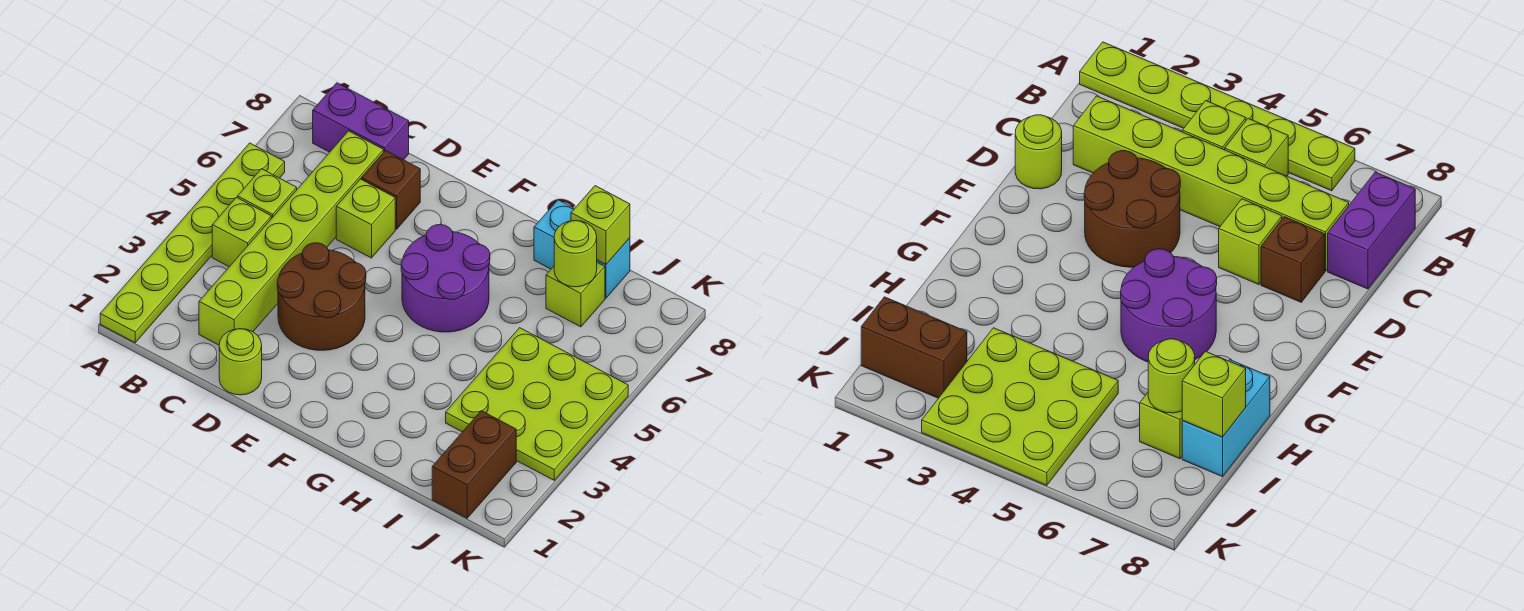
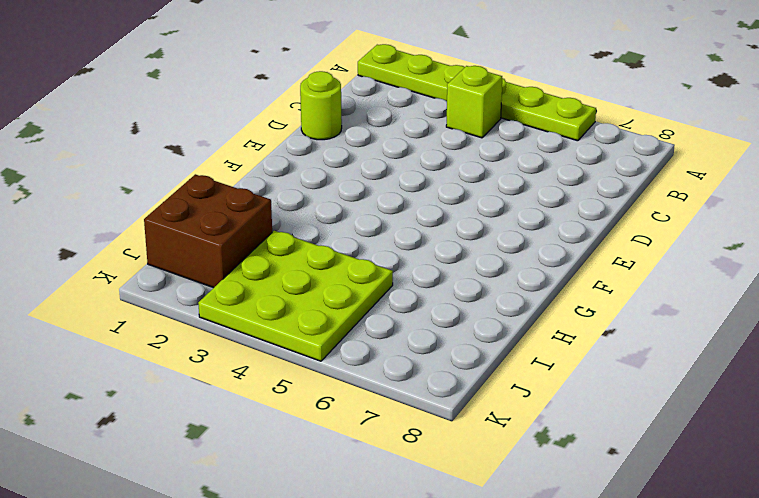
brown 2x2 brick [144,174,272,288] -> brown 1x2 brick [432,411,516,518]
none -> lime 1x1 brick [238,169,297,219]
none -> purple 1x2 brick [313,83,409,160]
none -> lime 1x6 brick [199,131,384,345]

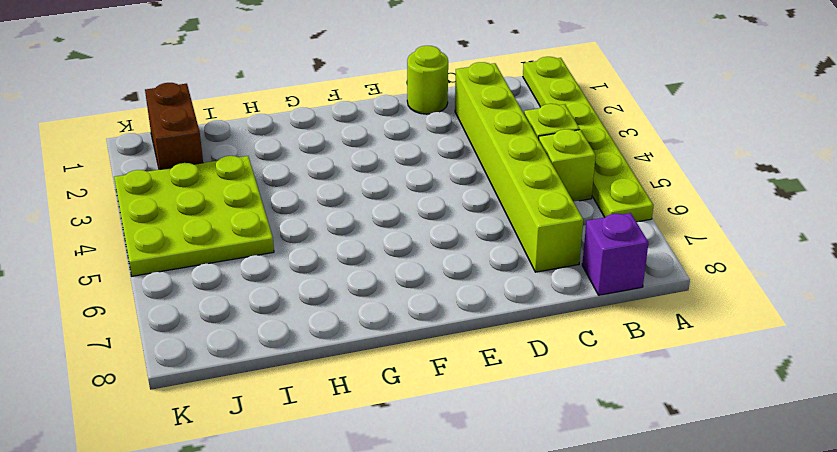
purple 1x1 brick [582,213,648,295] -> purple 1x2 brick [313,83,409,160]
none -> brown 2x2 round brick [277,243,366,350]
none -> lime 1x1 brick [336,179,395,258]
none -> brown 1x1 brick [361,151,420,229]

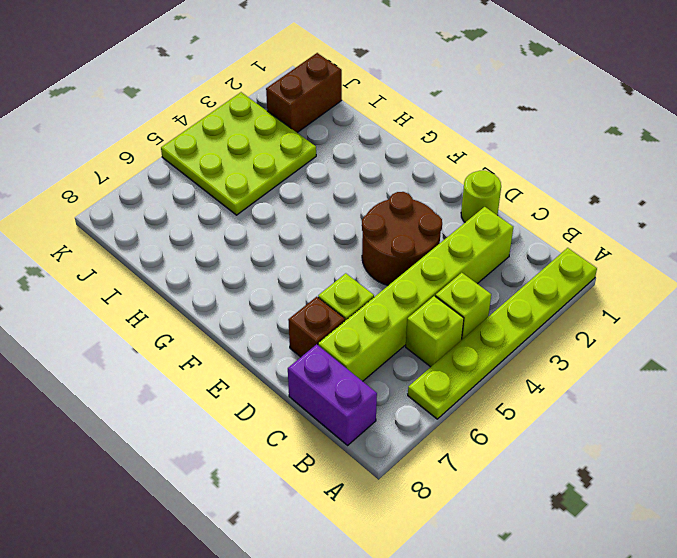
none -> purple 2x2 round brick [401,225,490,332]
none -> cyan 1x2 brick [534,200,630,298]
none -> lime 1x1 brick [546,262,605,327]

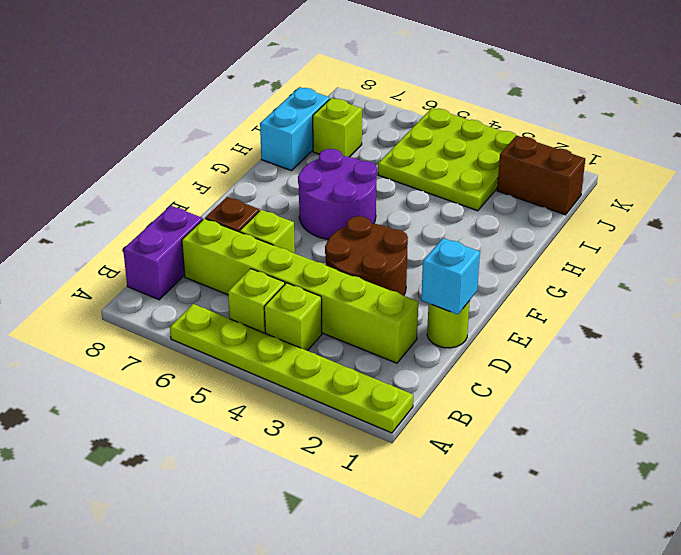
cyan 1x1 brick [421,238,480,314] -> none
none -> lime 1x1 round brick [554,221,597,287]
none -> lime 1x1 brick [571,186,630,264]

